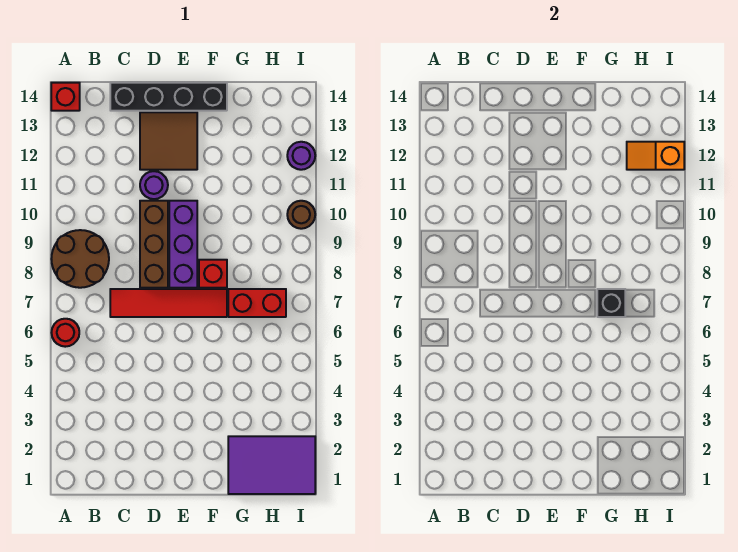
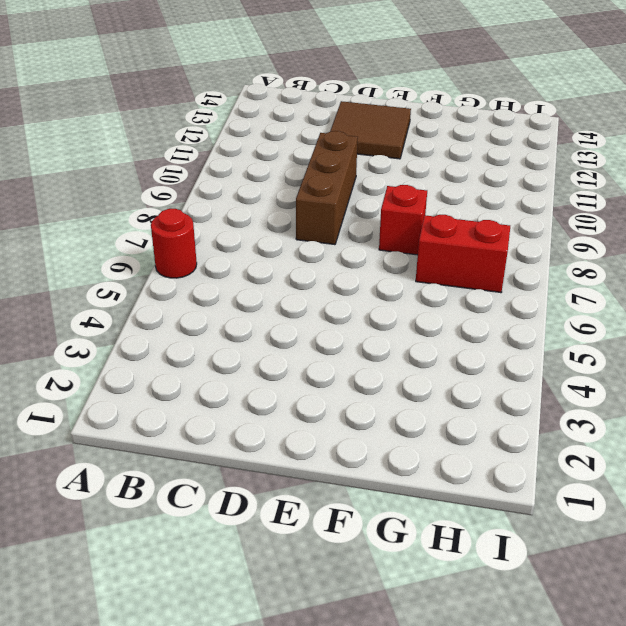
none -> brown 2x2 round brick [51,230,109,288]
none -> red 1x1 brick [51,83,80,111]
none -> red 1x4 tile [110,289,227,317]

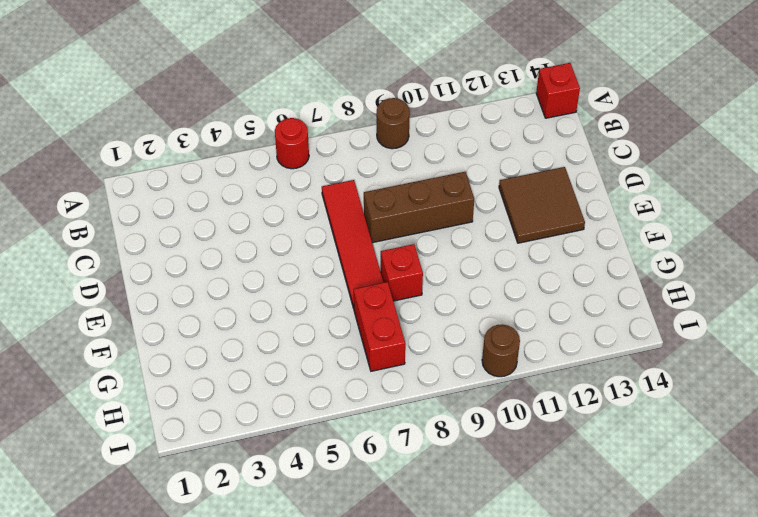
brown 1x1 round brick [377,98,410,149] -> brown 2x2 round brick [51,230,109,288]
none -> black 1x4 brick [110,83,227,111]
none -> purple 1x1 round brick [140,171,168,199]
none -> purple 1x3 brick [169,201,197,288]

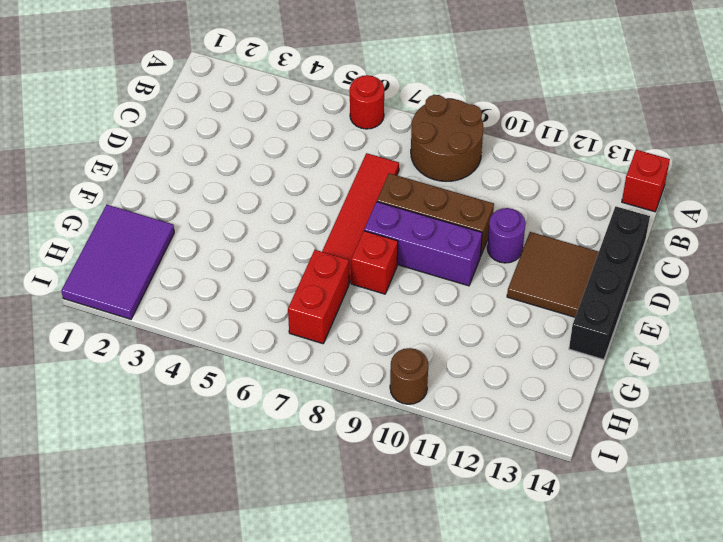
none -> purple 1x1 round brick [287,142,315,170]
none -> black 1x1 brick [597,289,625,317]
none -> orange 1x2 slope [627,142,684,170]

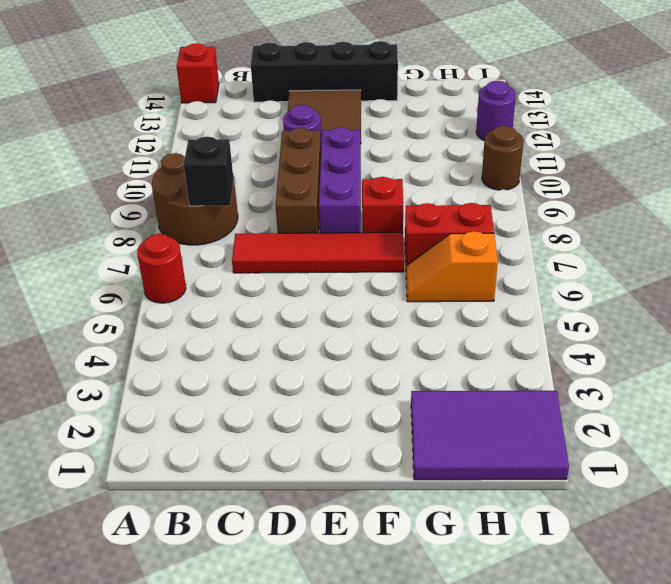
black 1x1 brick [184,137,234,206] -> black 1x1 brick moved to [597,289,625,317]
orange 1x2 slope [406,231,498,302] -> orange 1x2 slope moved to [627,142,684,170]

